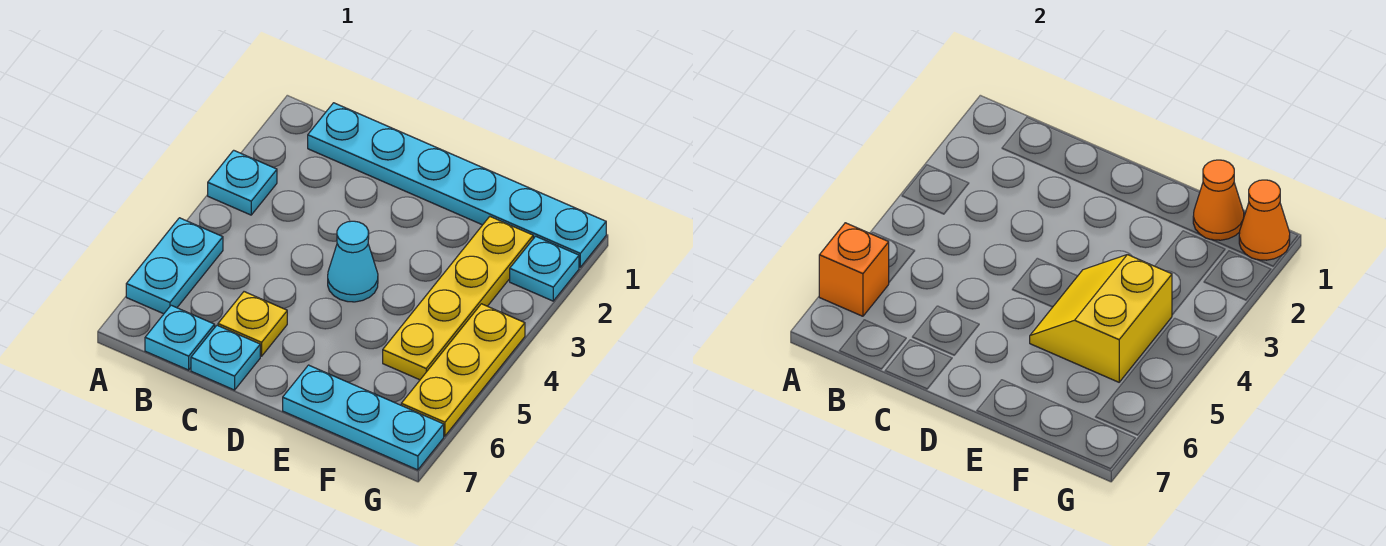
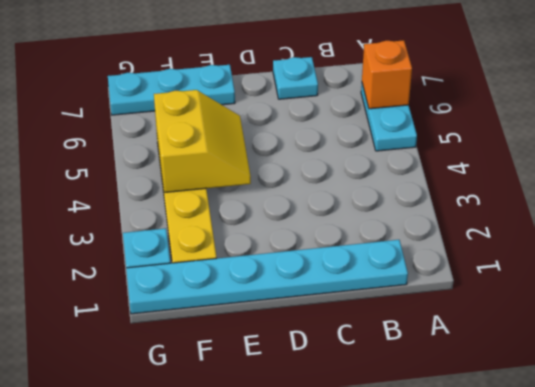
none -> cyan 1x1 plate [208,150,277,215]
none -> cyan 1x1 plate [145,305,215,370]
none -> yellow 1x1 plate [218,292,287,356]

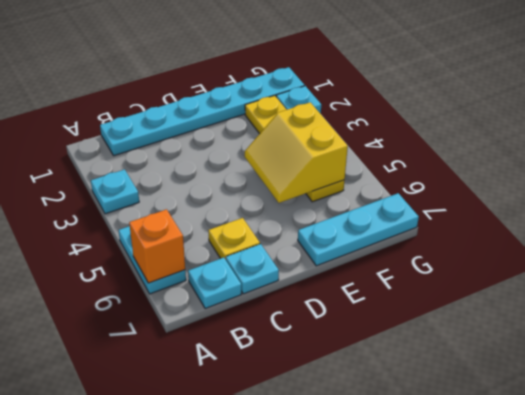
none -> cyan 1x1 cone [328,221,378,302]
none -> yellow 1x3 plate [401,304,525,436]
none -> orange 1x1 cone [1193,160,1244,240]

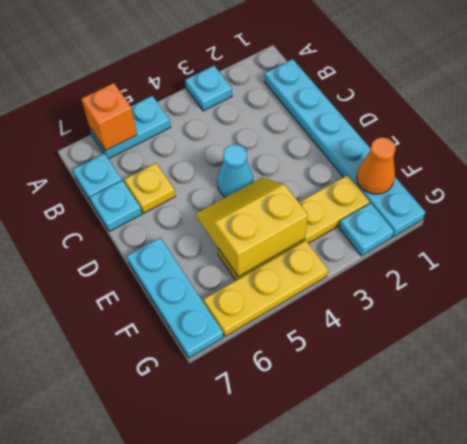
none -> orange 1x1 cone [1239,180,1290,260]

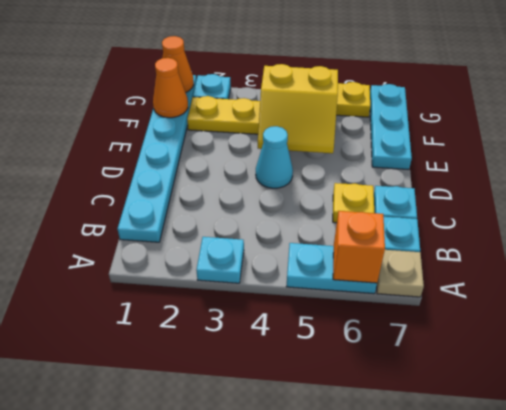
tan 1x1 plate [377,250,424,297] -> none

